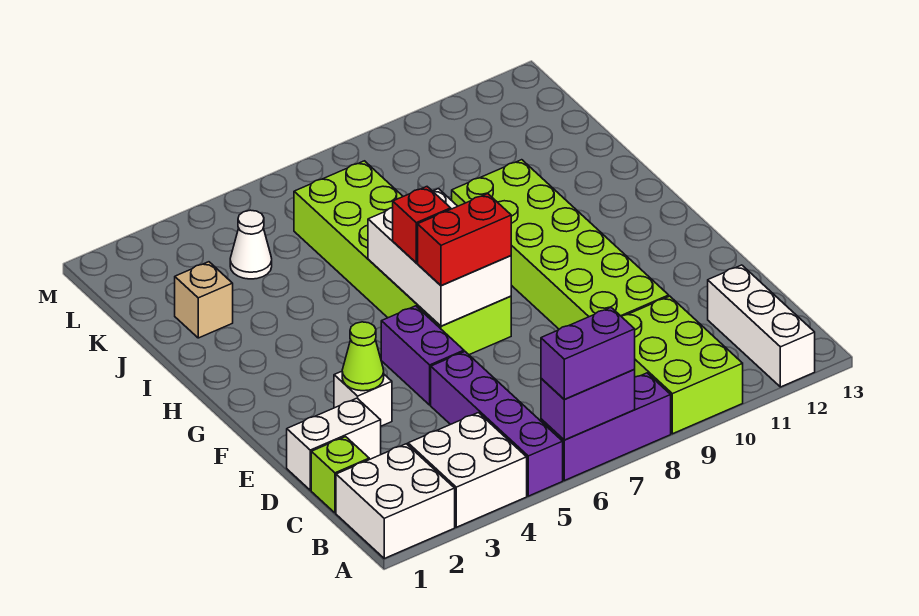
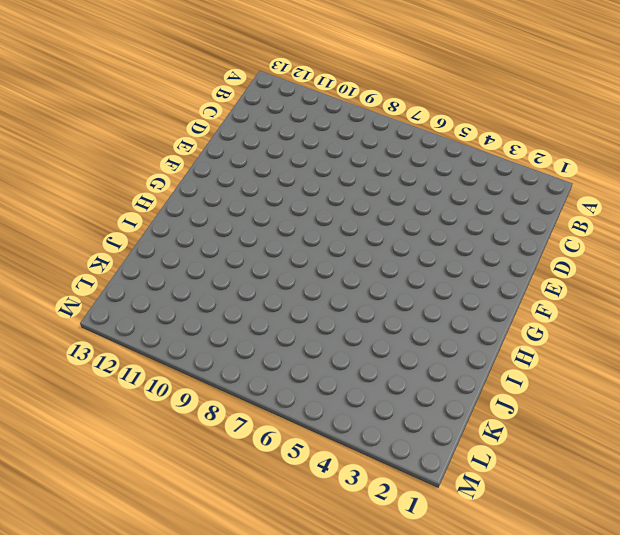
none -> white 2x2 brick [336,444,455,558]
none -> white 2x2 brick [408,413,527,527]
none -> purple 1x4 brick [431,352,563,496]

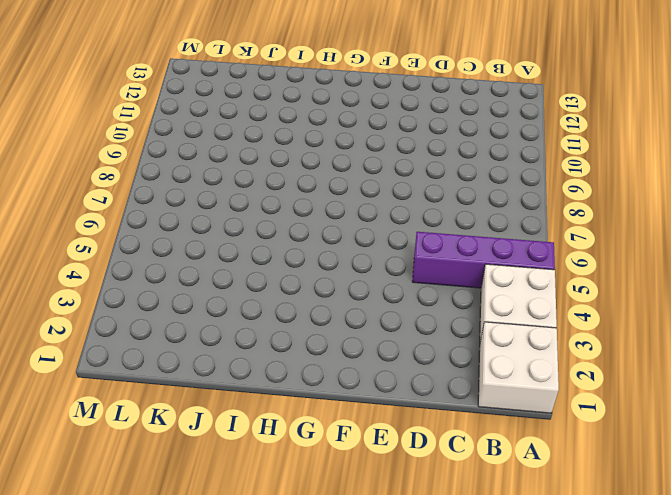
none -> purple 1x3 brick [541,373,671,481]
none -> lime 2x3 brick [621,296,743,434]
none -> white 1x3 brick [708,265,815,387]

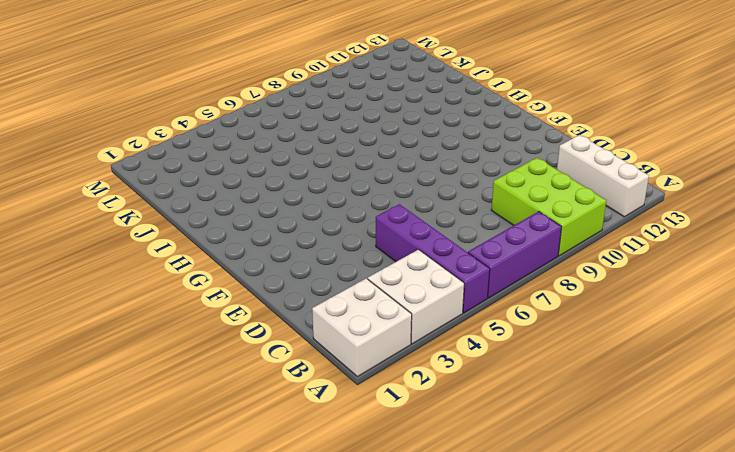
none -> lime 1x1 brick [311,437,369,513]
none -> white 1x2 brick [287,398,381,490]
none -> lime 2x6 brick [452,160,669,329]

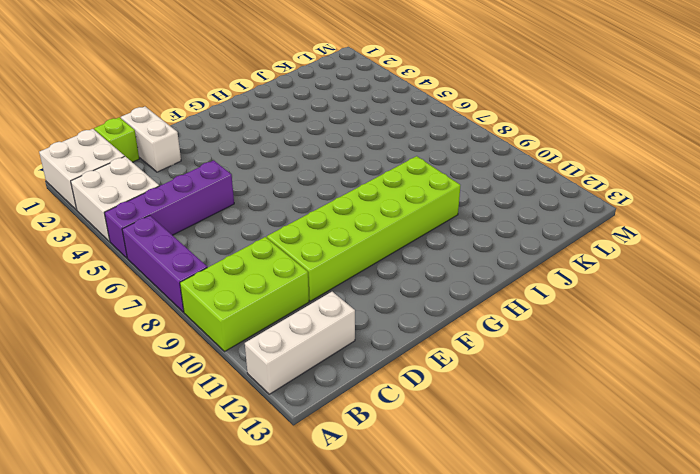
none -> white 1x1 brick [334,371,392,426]
none -> purple 1x2 brick [381,306,464,405]
none -> lime 2x6 brick [294,161,511,355]

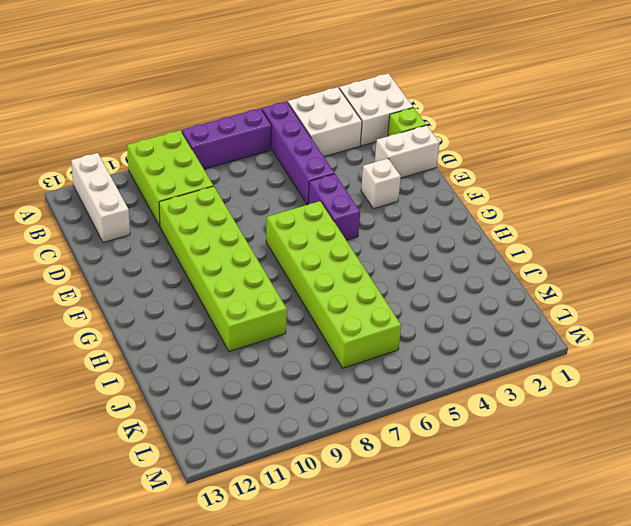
none -> tan 1x1 brick [175,262,233,338]
none -> white 1x1 cone [230,210,272,279]
none -> purple 1x2 brick [541,370,635,440]

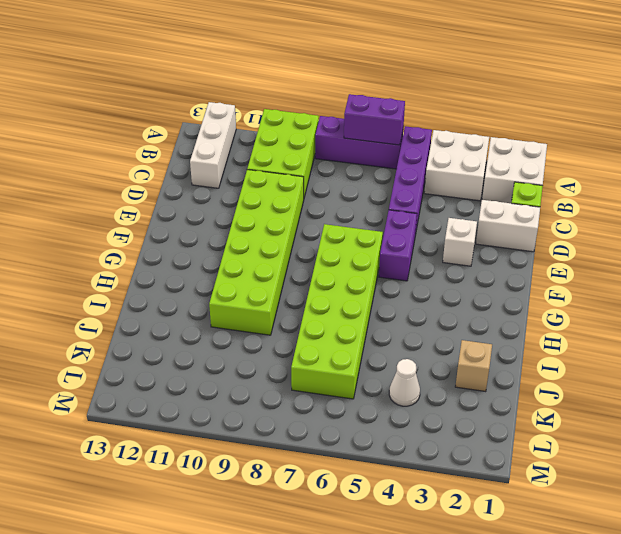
none -> lime 1x1 cone [342,322,384,391]
none -> white 2x3 brick [368,189,511,326]
none -> purple 1x2 brick [541,308,635,399]

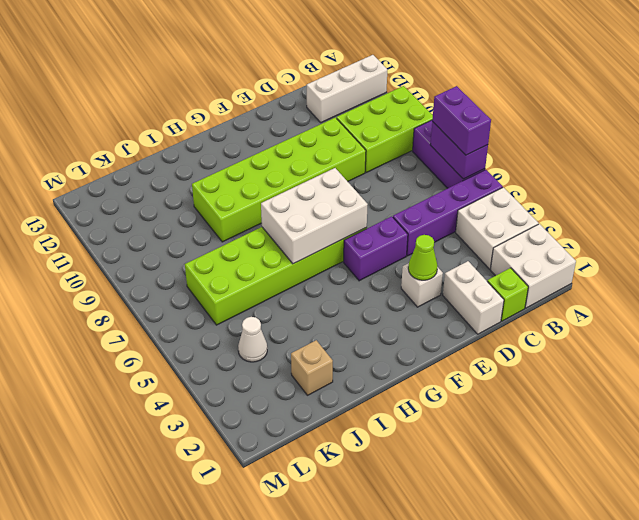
none -> red 1x2 brick [418,194,511,286]
none -> red 1x1 brick [393,187,451,263]

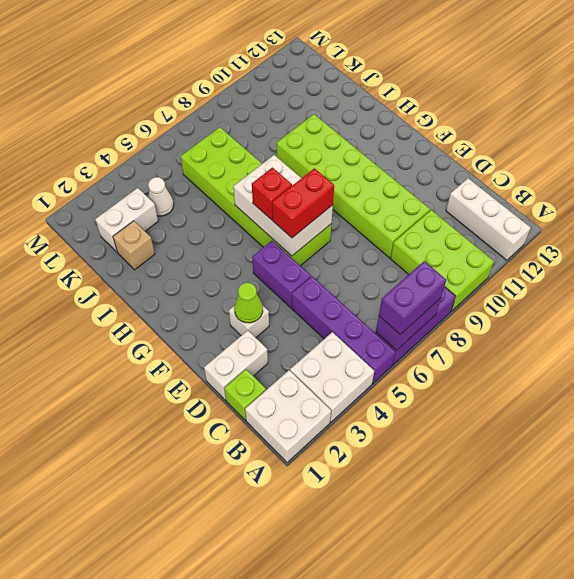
white 1x2 brick [95,188,158,253] -> none

